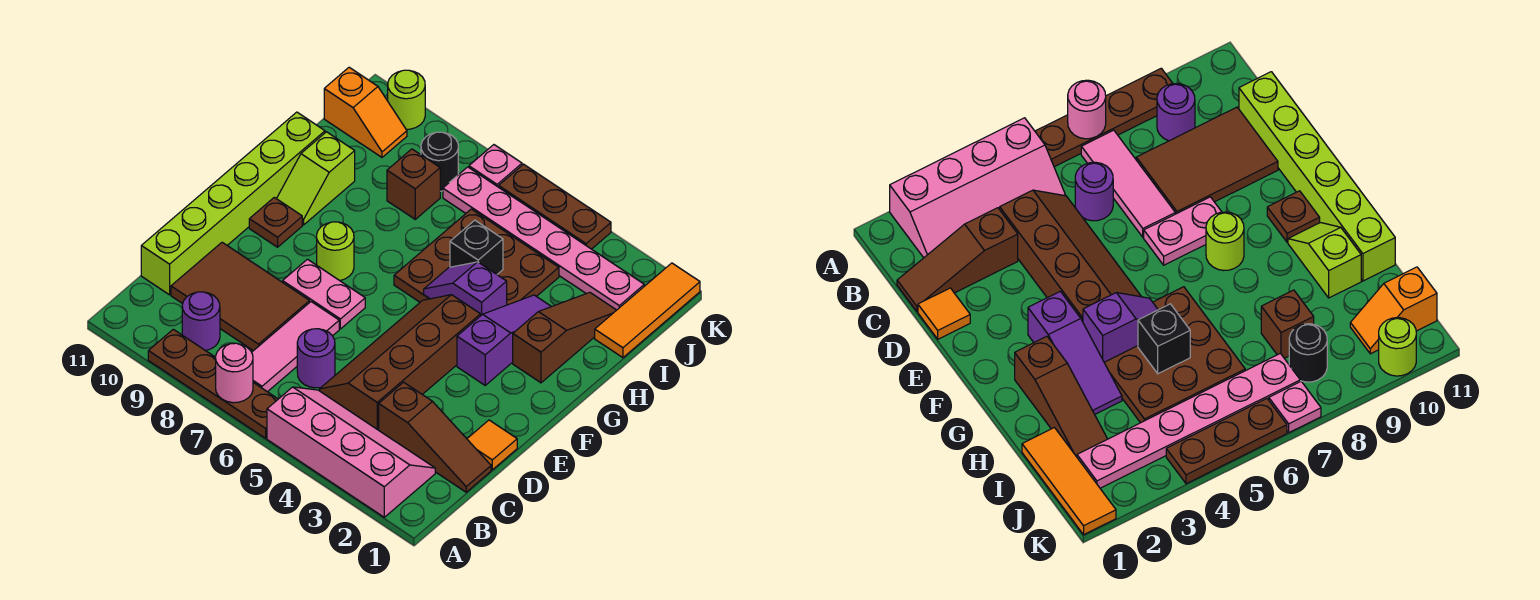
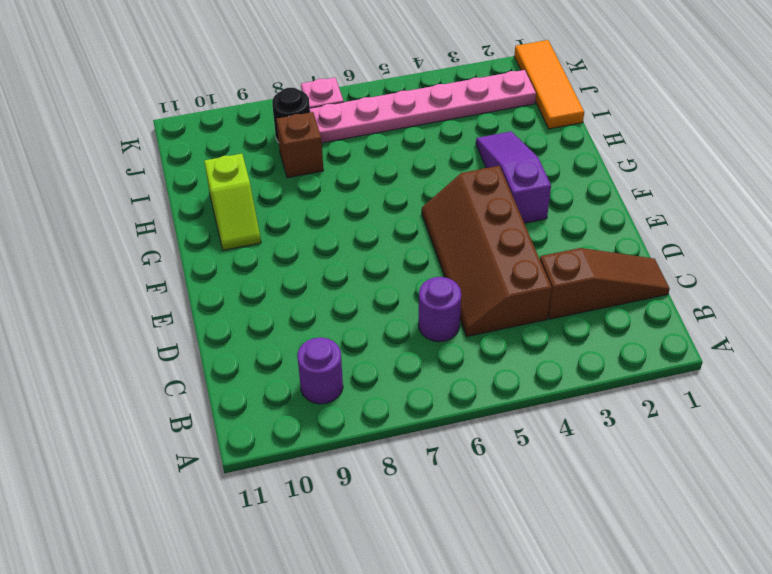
none -> pink 2x4 slope [267,387,435,517]
none -> brown 1x4 plate [148,329,278,438]
none -> pink 1x3 tile [252,302,339,392]

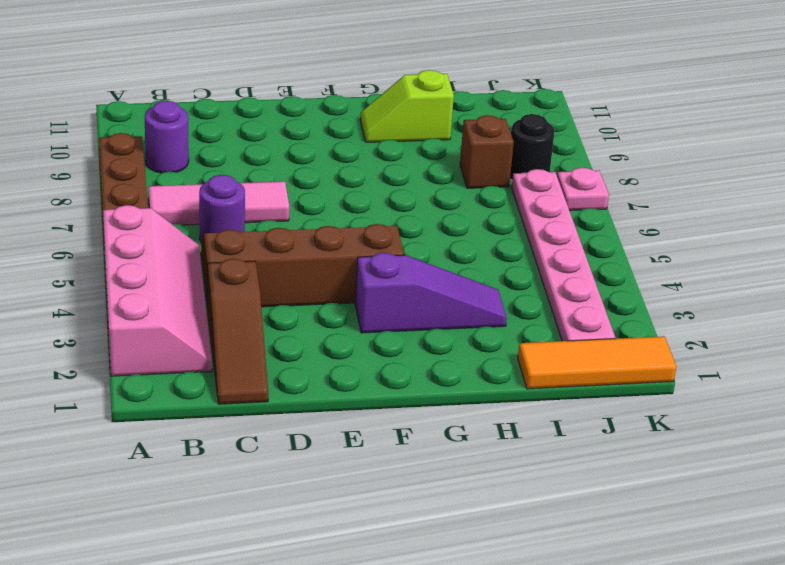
none -> brown 2x3 tile [171,242,310,351]
none -> lime 1x6 brick [141,112,325,295]
none -> orange 1x1 tile [467,420,517,470]

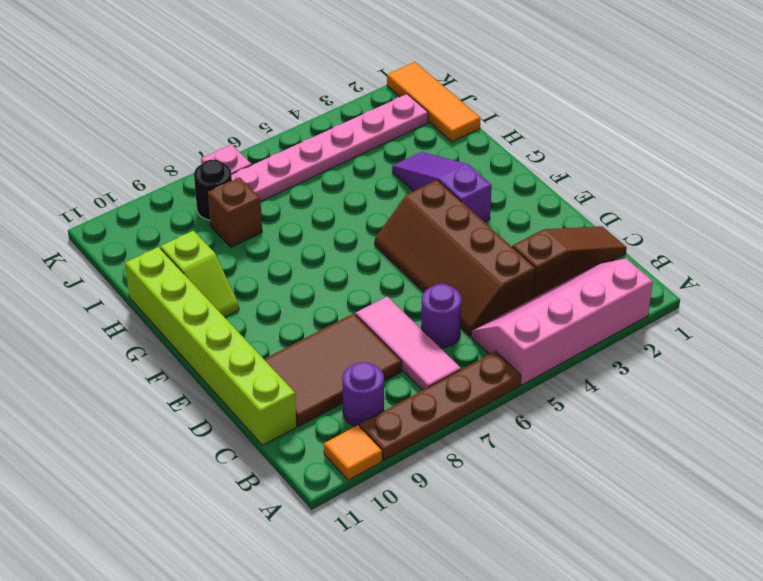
orange 1x1 tile [324,425,382,480] -> orange 1x1 tile moved to [467,420,517,470]
none -> pink 1x2 plate [283,259,365,329]
none -> lime 1x1 round brick [317,222,354,281]
none -> brown 1x1 plate [249,197,302,247]

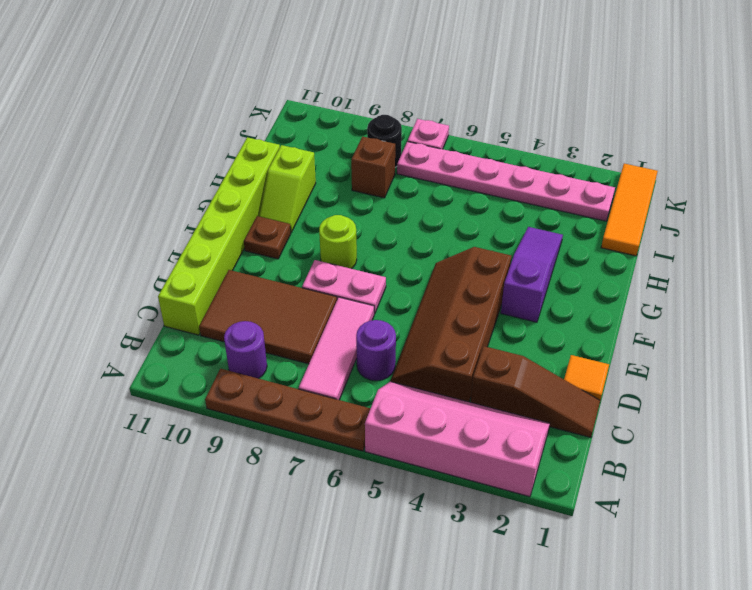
none -> brown 1x3 slope [513,292,616,383]
none -> brown 3x3 plate [394,209,559,305]
none -> orange 1x2 slope [324,67,407,157]

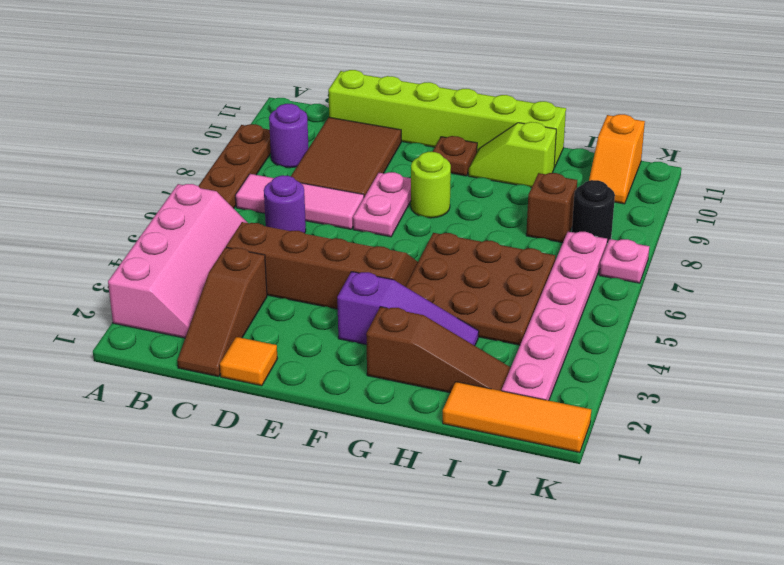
none -> brown 1x3 plate [499,164,611,249]
none -> lime 1x1 round brick [388,70,425,129]
none -> pink 1x1 round brick [216,343,253,403]

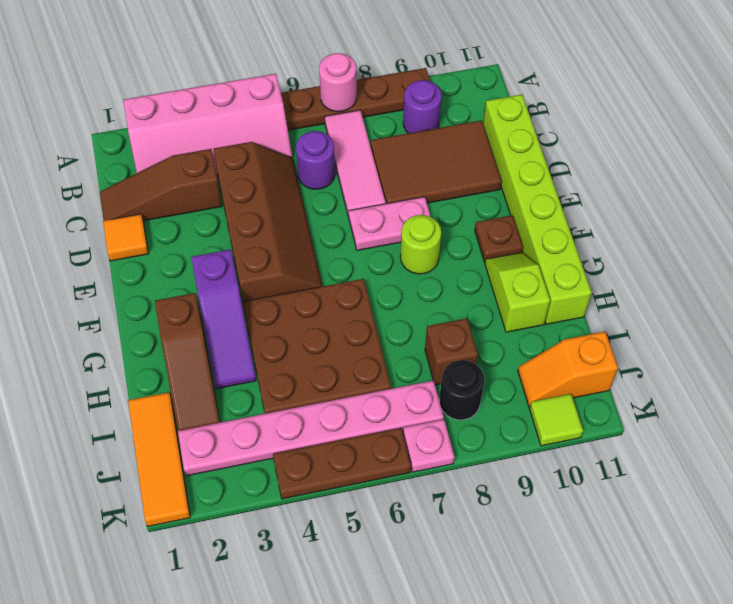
lime 1x1 tile [529,394,583,446] -> lime 1x1 round brick [388,70,425,129]
none -> purple 1x2 slope [424,262,507,316]
none -> black 1x1 brick [450,220,503,274]

